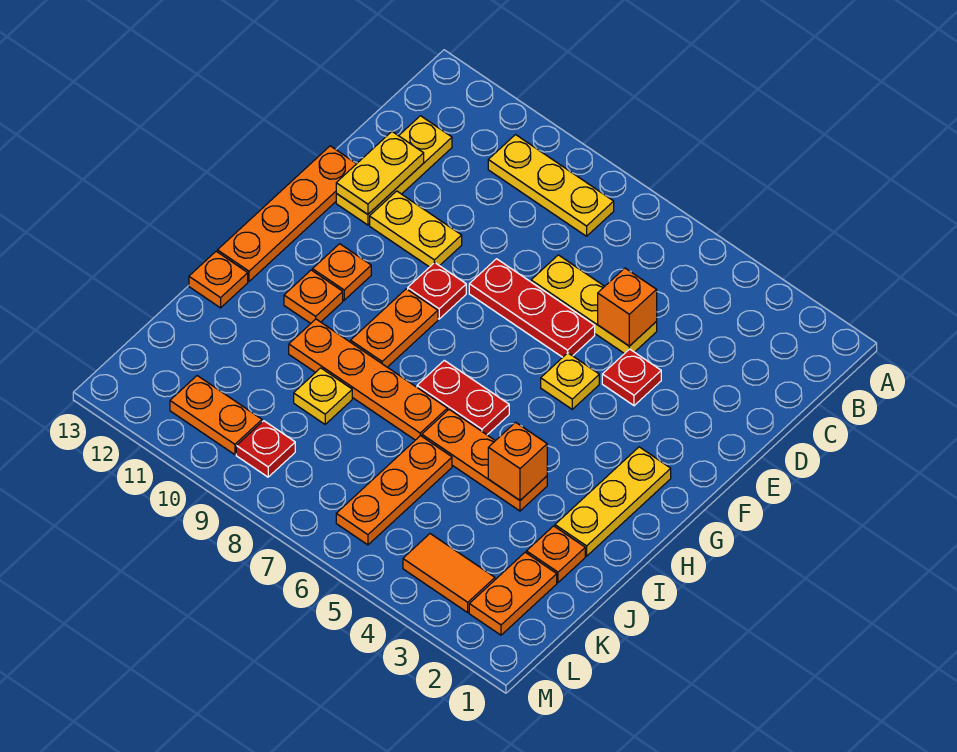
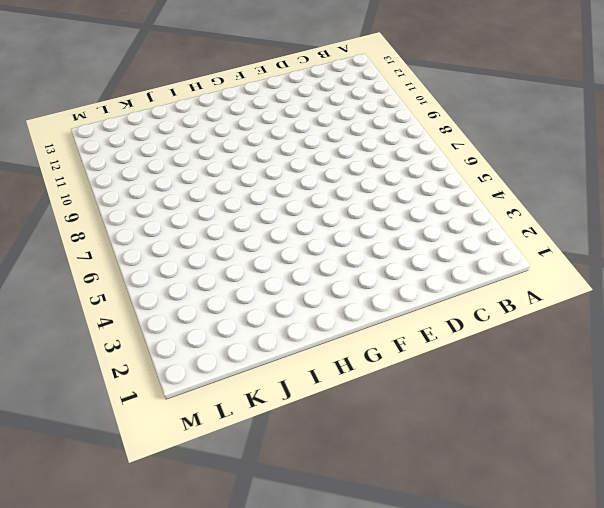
none -> yellow 1x3 plate [488,135,614,236]
none -> yellow 1x3 plate [336,116,452,225]
none -> yellow 1x3 plate [531,255,657,354]

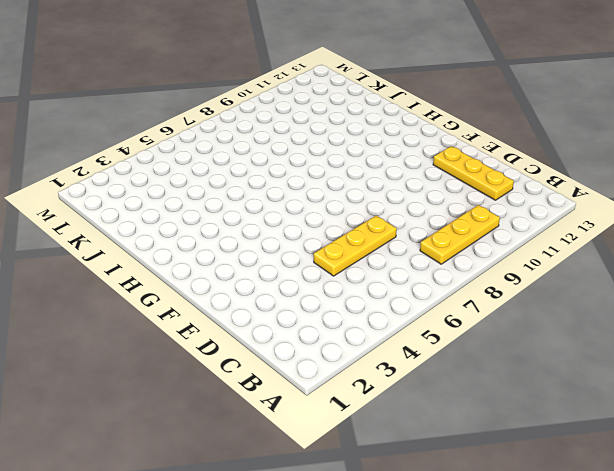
none -> red 1x1 plate [602,349,661,406]
none -> red 1x3 plate [469,259,595,357]
none -> yellow 1x2 plate [370,191,462,267]

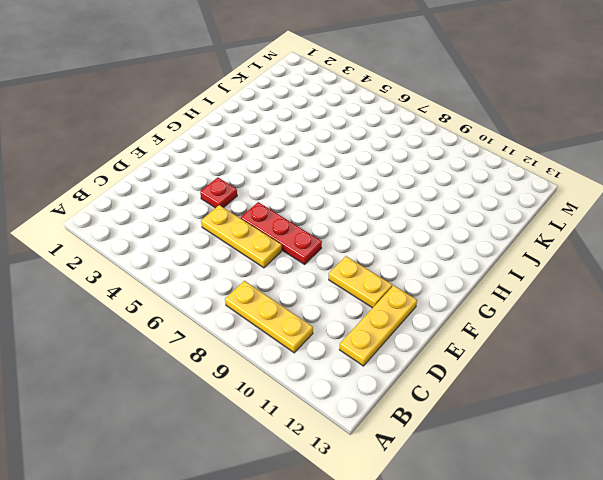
none -> orange 1x4 plate [217,146,356,281]
none -> yellow 1x1 plate [541,353,599,409]
none -> red 1x1 plate [408,263,466,319]

